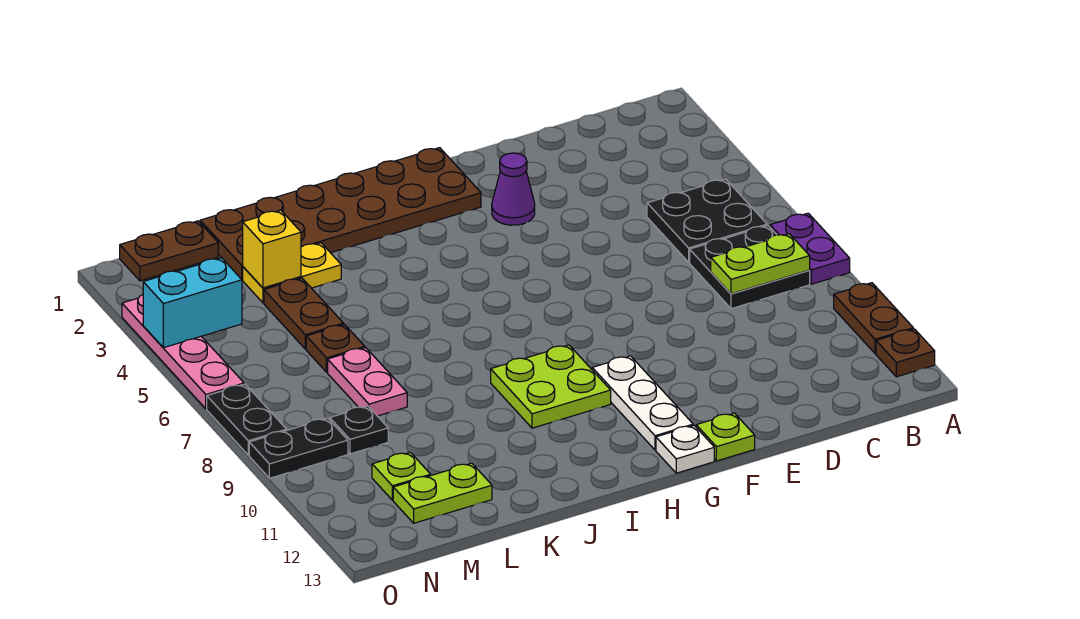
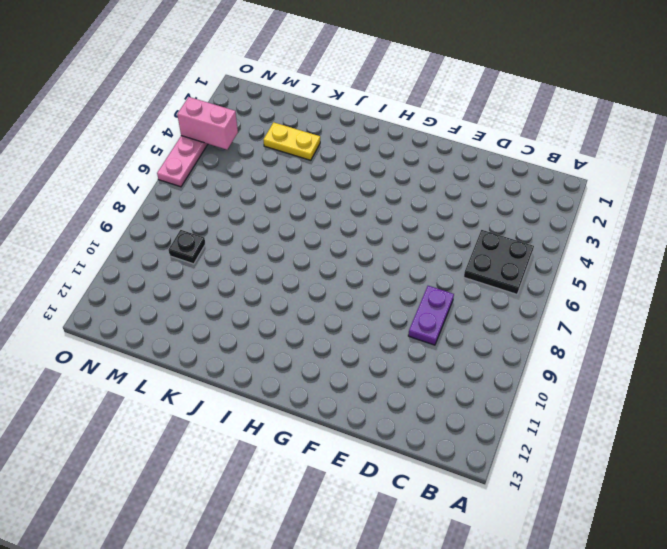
purple 1x2 plate [408,286,454,345] -> purple 1x2 plate moved to [770,213,850,284]
pink 1x2 brick [177,97,238,150] -> cyan 1x2 brick [143,258,242,348]
none -> brown 1x2 plate [834,283,913,354]
none -> brown 1x1 plate [876,329,935,377]
none -> black 2x2 plate [690,226,810,309]

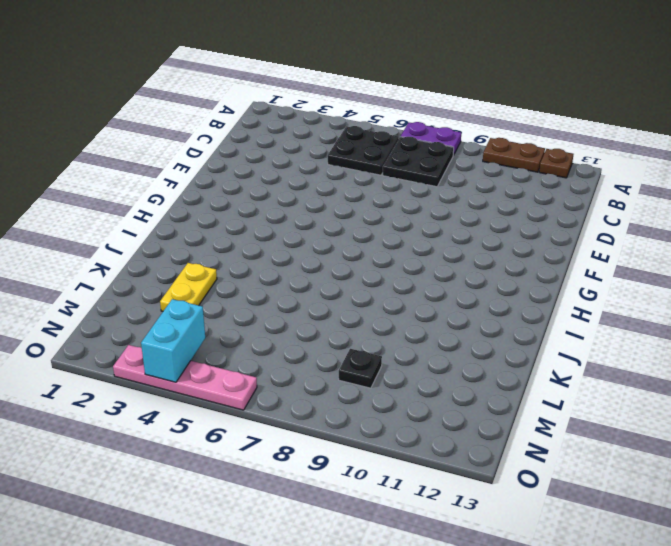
none -> purple 1x1 cone [492,153,535,225]
none -> lime 1x1 plate [696,413,755,461]
none -> brown 2x6 plate [200,148,481,280]

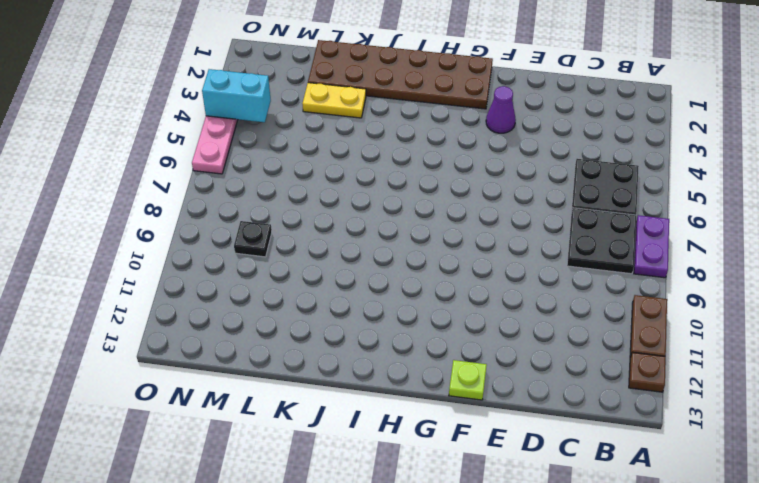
none -> white 1x3 plate [592,356,693,450]
none -> white 1x1 plate [656,425,714,473]
none -> lime 2x2 plate [491,345,611,428]

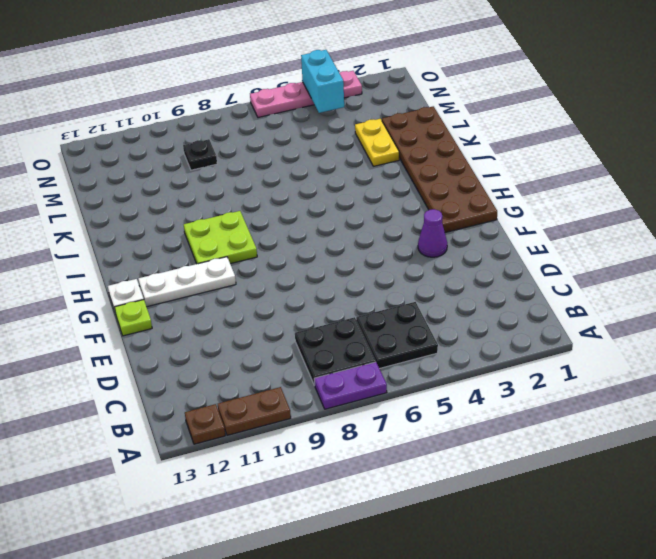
none -> brown 1x2 plate [264,278,344,349]
none -> brown 1x1 plate [306,324,365,372]
none -> pink 1x2 plate [328,348,407,416]

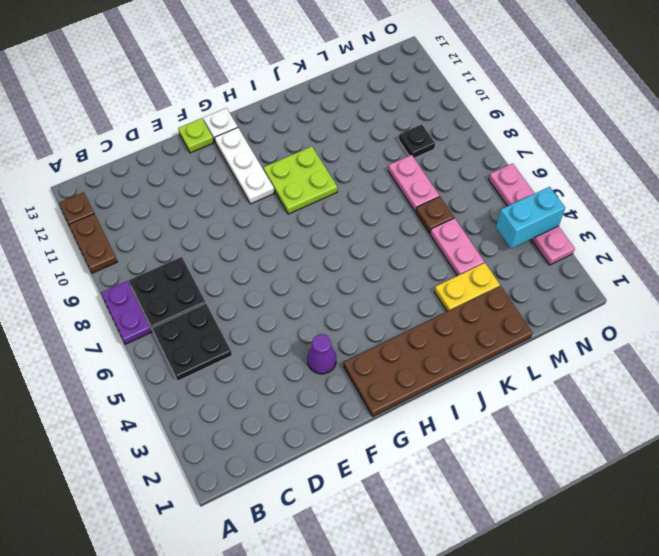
pink 1x2 plate [430,218,484,276] -> brown 1x2 plate [264,278,344,349]
none -> lime 1x2 plate [393,463,492,523]
none -> brown 1x2 plate [120,221,218,281]
none -> lime 1x1 plate [372,452,431,500]

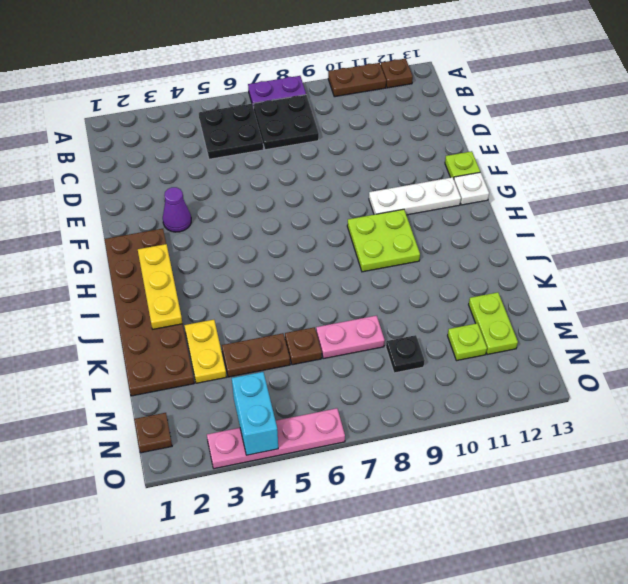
yellow 1x3 plate [138,244,183,329] -> none
brown 1x1 plate [134,413,172,453] -> brown 1x2 plate [120,221,218,281]
none -> black 1x2 plate [249,418,348,478]
none -> black 1x2 plate [207,384,287,455]
none -> lime 1x2 plate [711,234,810,294]

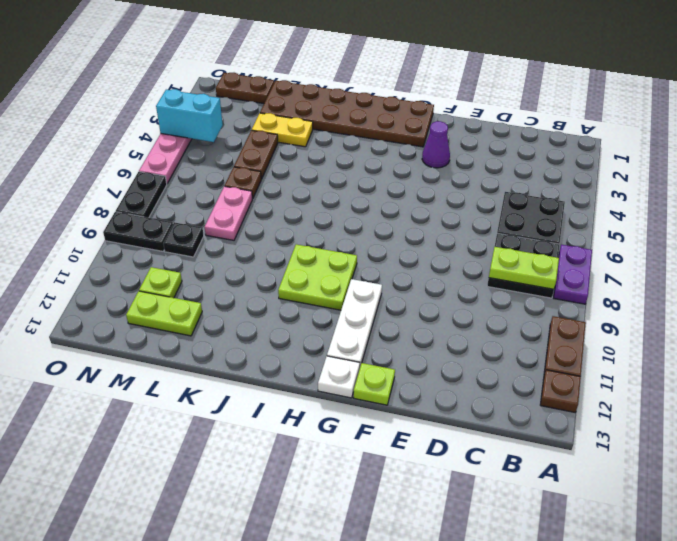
none -> yellow 1x1 brick [243,210,301,288]

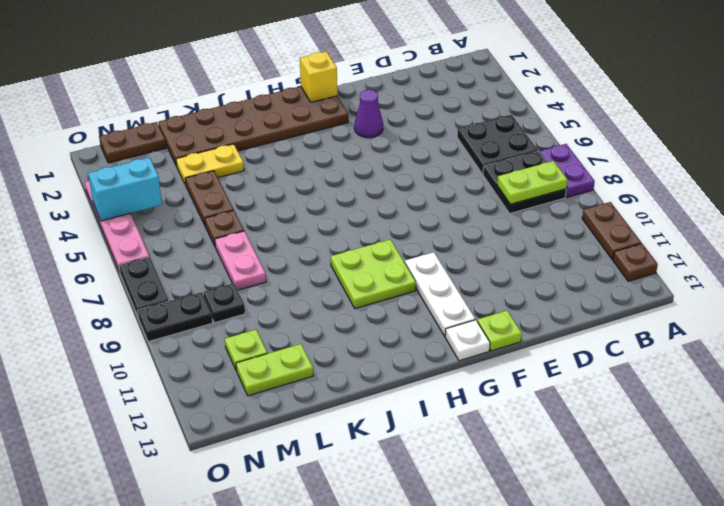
yellow 1x1 brick [300,51,337,102] -> yellow 1x1 brick moved to [243,210,301,288]

